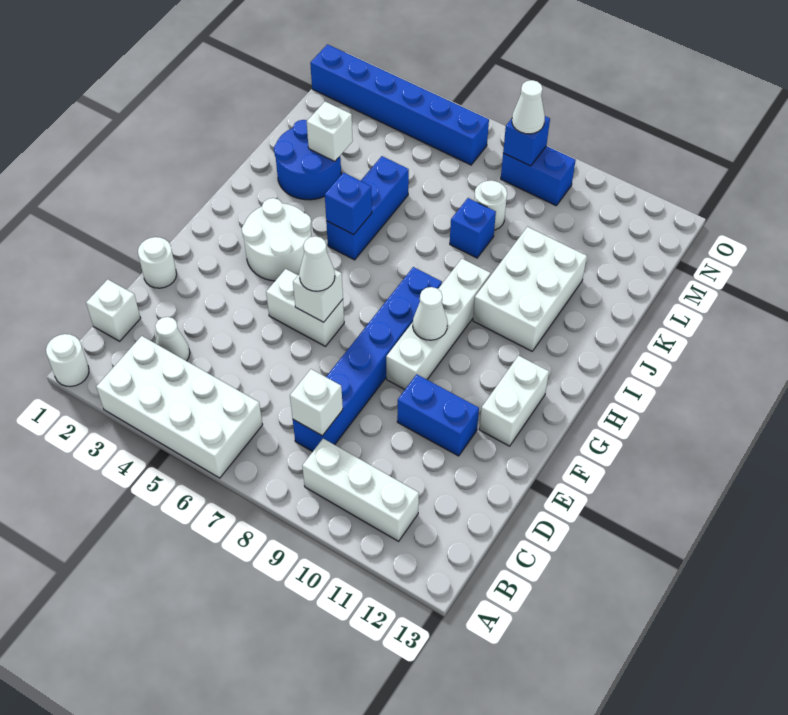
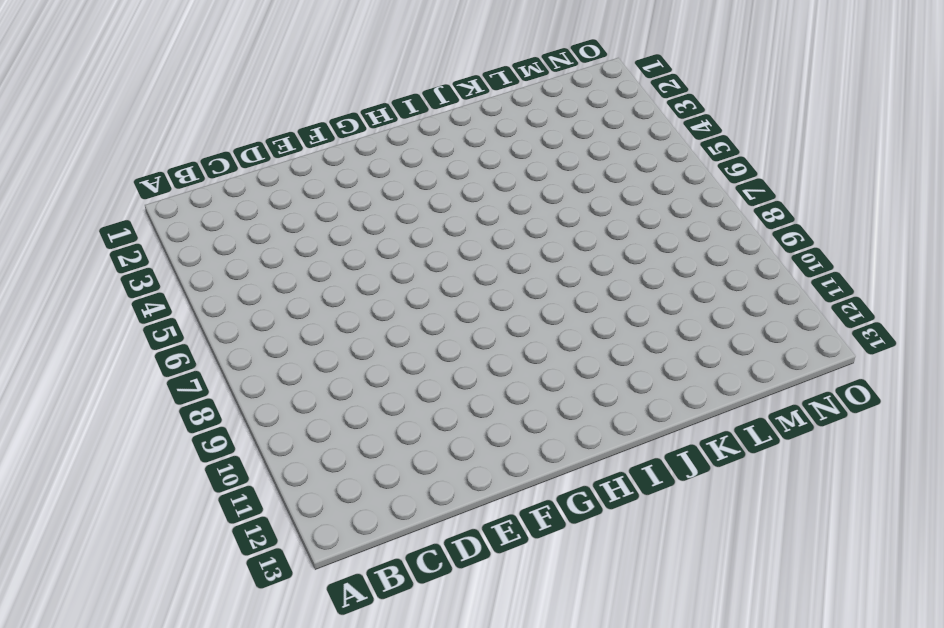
none -> white 1x1 round brick [46,334,89,387]
none -> white 2x4 brick [96,336,263,478]
none -> white 1x3 brick [302,439,419,541]

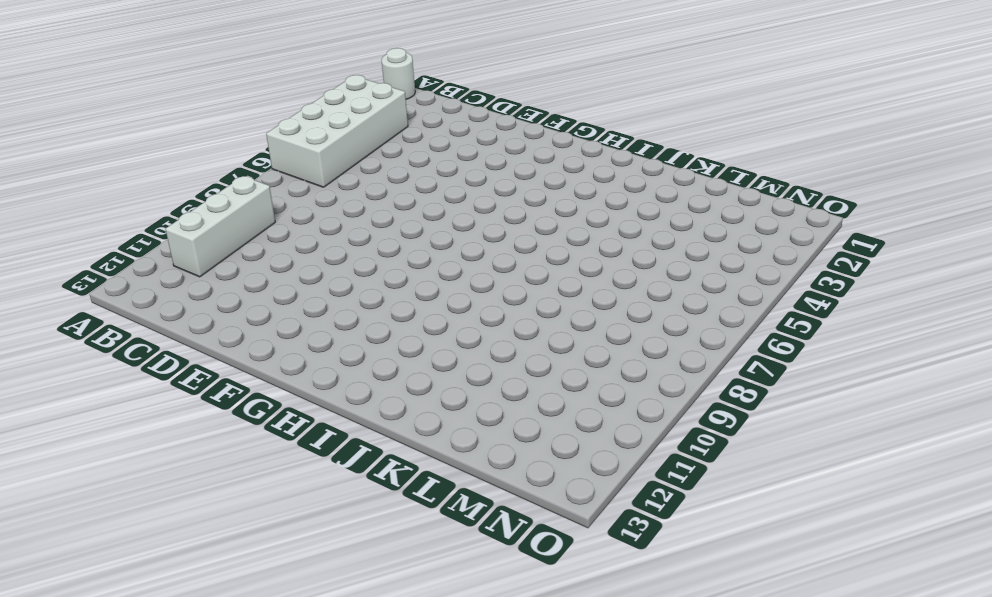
none -> white 1x1 brick [86,279,141,341]
none -> white 1x1 cone [155,317,190,361]
none -> blue 1x6 brick [293,267,442,452]

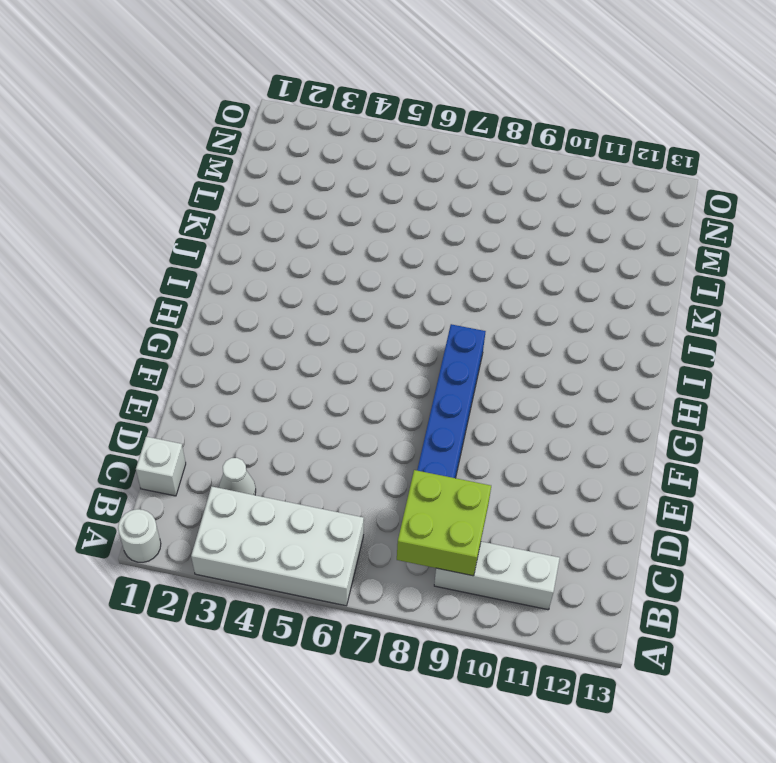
lime 2x2 brick [397,470,491,576] -> white 1x1 brick [290,369,343,436]
none -> white 1x1 round brick [138,237,177,288]
none -> blue 1x2 brick [397,374,479,456]
none -> white 1x2 brick [266,269,344,346]

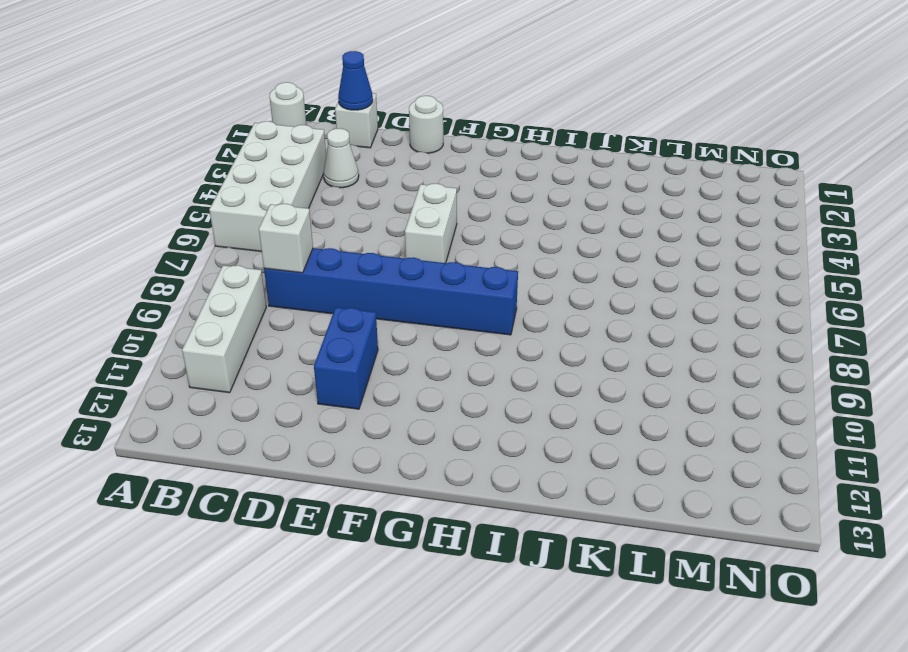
blue 1x1 cone [338,51,373,110] -> none
none -> white 1x4 brick [386,259,491,389]
none -> white 1x2 brick [479,356,549,446]
none -> white 2x2 round brick [242,198,311,281]

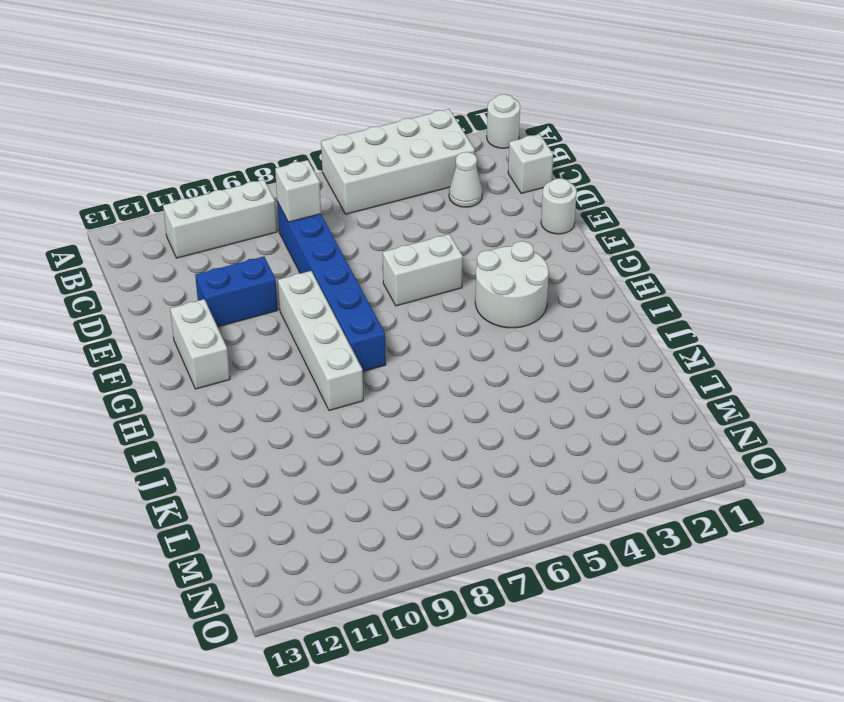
none -> blue 1x3 brick [326,156,409,260]
none -> white 2x3 brick [473,227,587,351]
none -> blue 2x2 round brick [274,120,341,200]

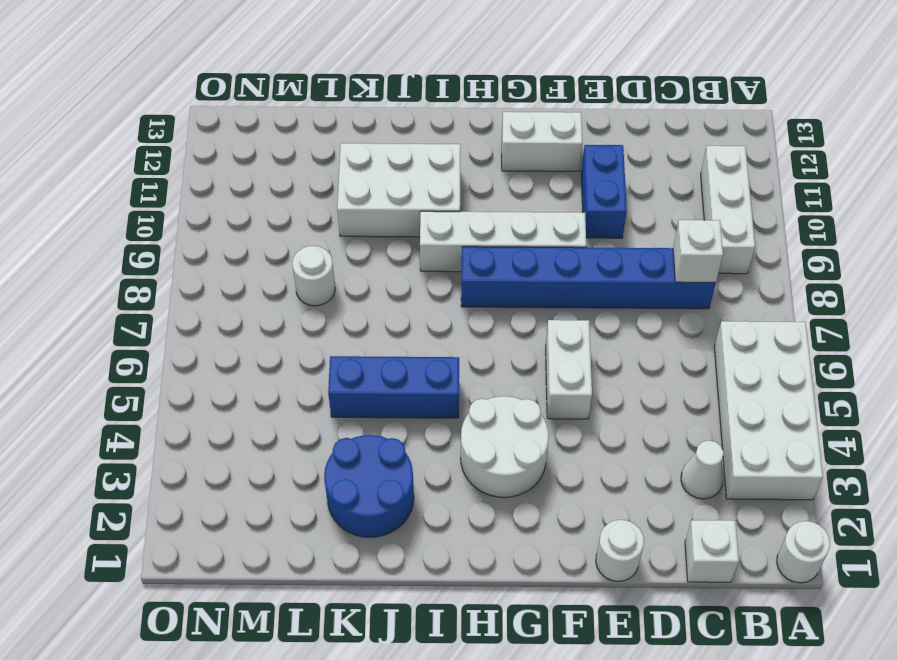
none -> blue 1x1 brick [450,198,496,258]
none -> blue 1x6 brick [310,44,489,165]
none -> blue 1x2 brick [501,146,576,206]

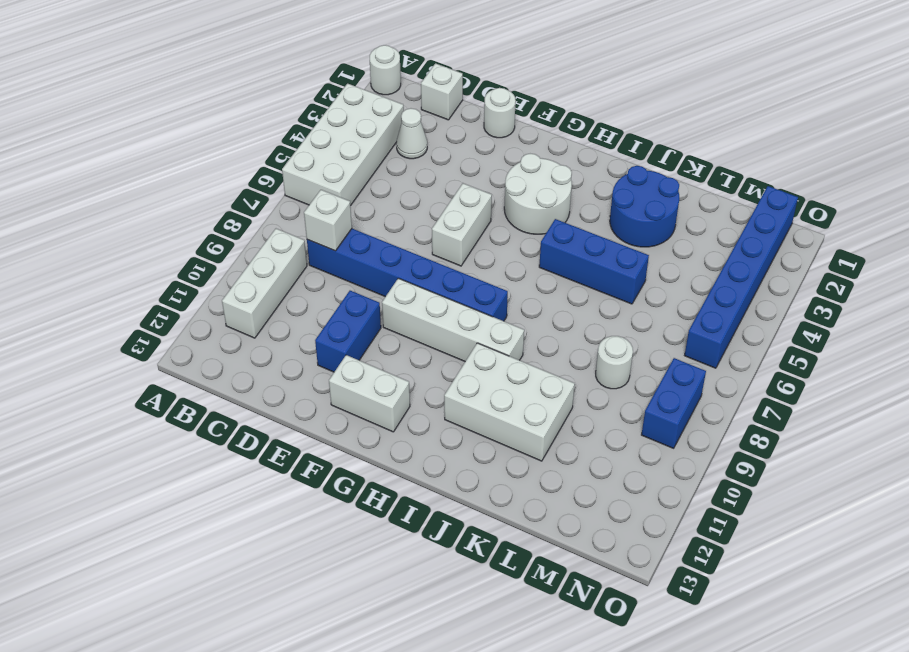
none -> blue 1x1 brick [450,198,496,258]
none -> white 1x1 brick [293,269,343,322]
none -> white 1x1 cone [413,287,447,340]

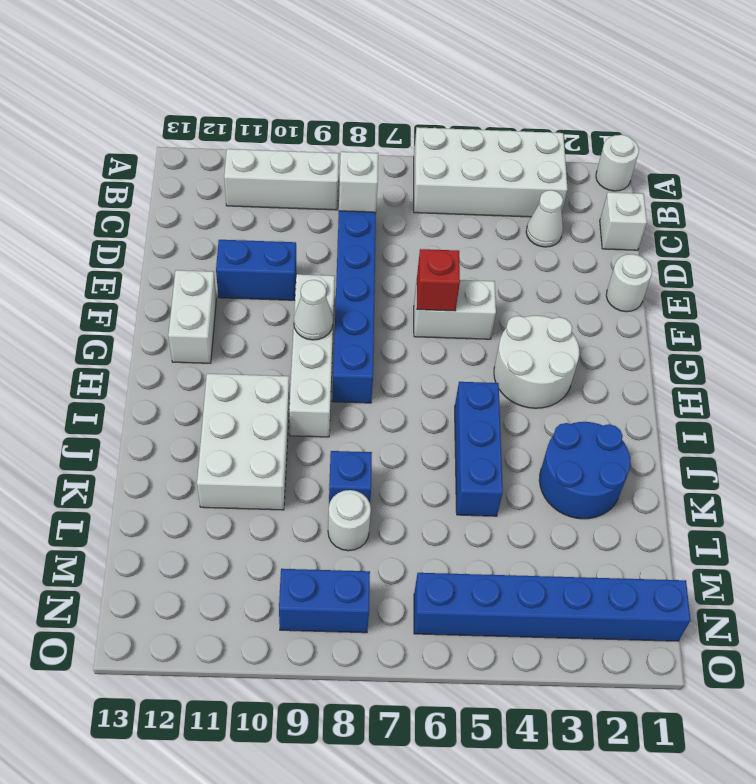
red 1x1 brick [417,249,460,311] -> white 1x1 brick [293,269,343,322]
none -> blue 1x1 brick [325,173,372,235]
none -> white 1x1 brick [307,102,353,161]
none -> blue 1x1 brick [503,116,550,166]

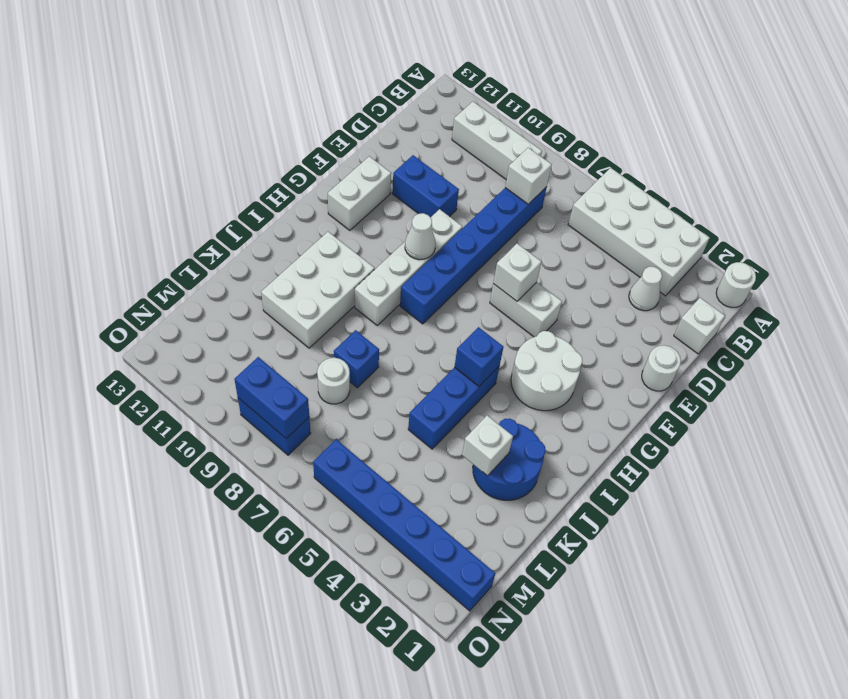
blue 1x2 brick [235,357,309,439] -> blue 1x1 brick [503,116,550,166]
none -> white 1x1 cone [299,236,335,291]
none -> white 1x1 cone [512,80,545,134]

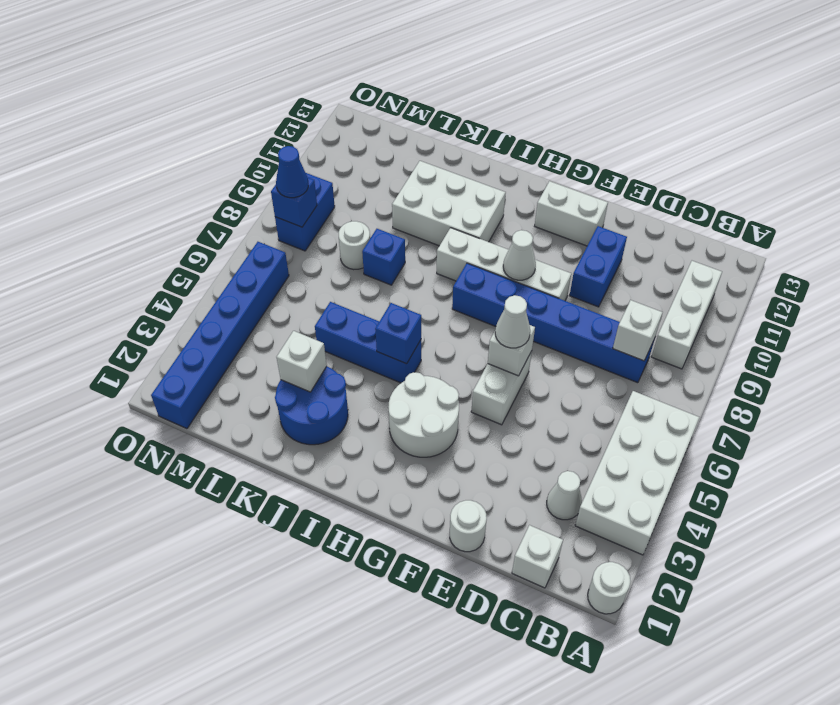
blue 1x1 cone [276,146,308,198] -> white 1x1 cone [512,80,545,134]

